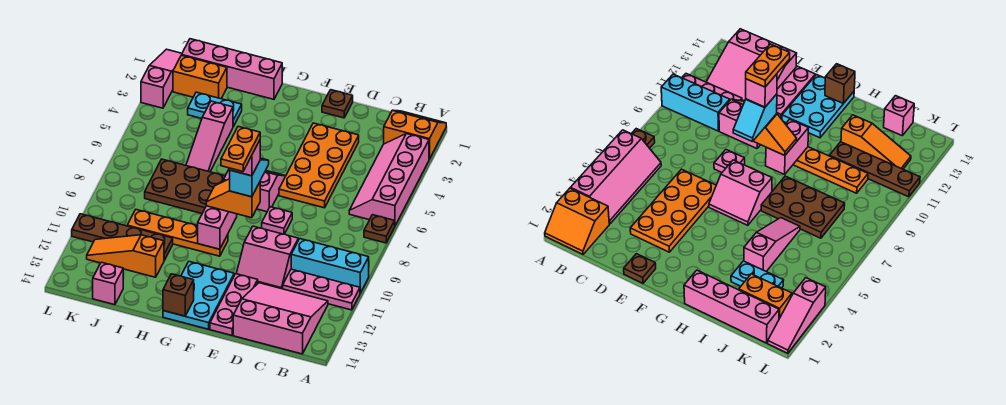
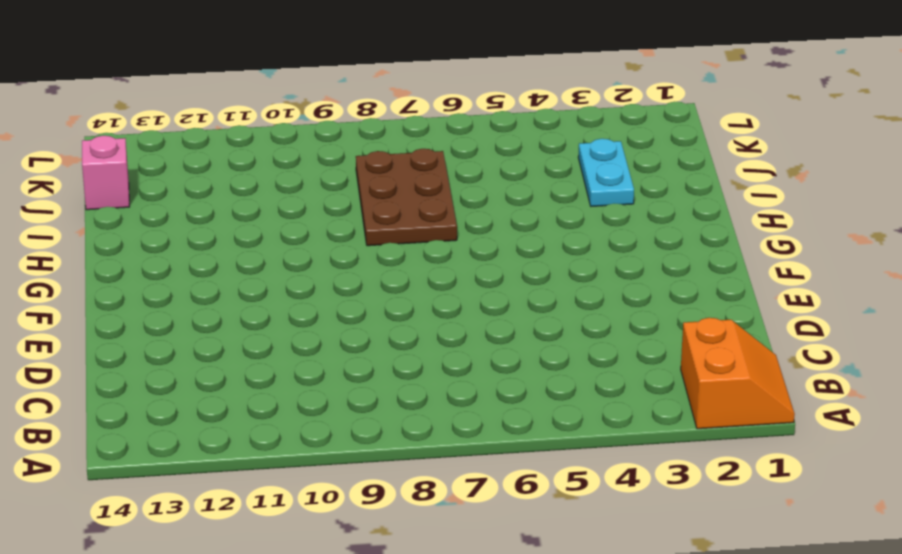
none -> pink 2x4 slope [349,134,429,225]
none -> brown 1x1 plate [364,215,395,243]
none -> cyan 1x3 brick [291,239,369,293]

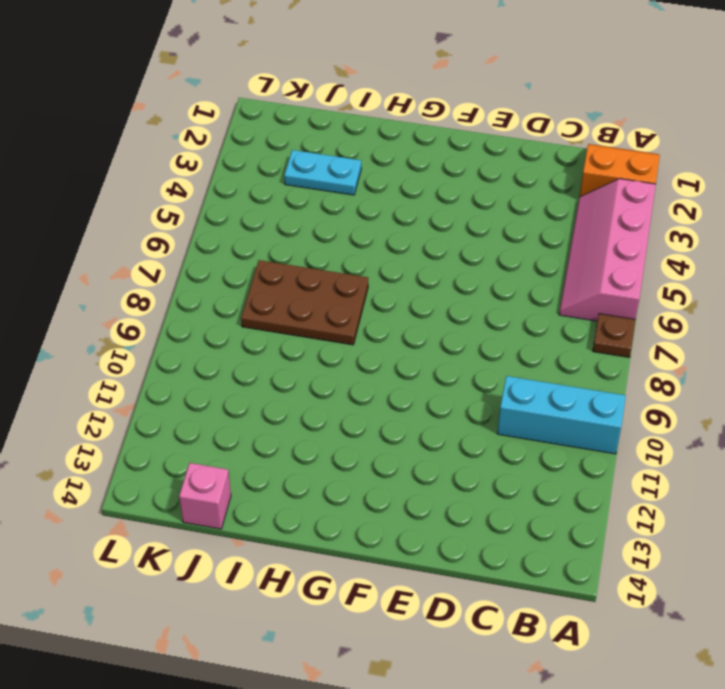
none -> pink 1x3 plate [283,269,360,310]
none -> pink 3x3 slope [233,283,328,354]
none -> orange 2x4 plate [279,123,359,208]

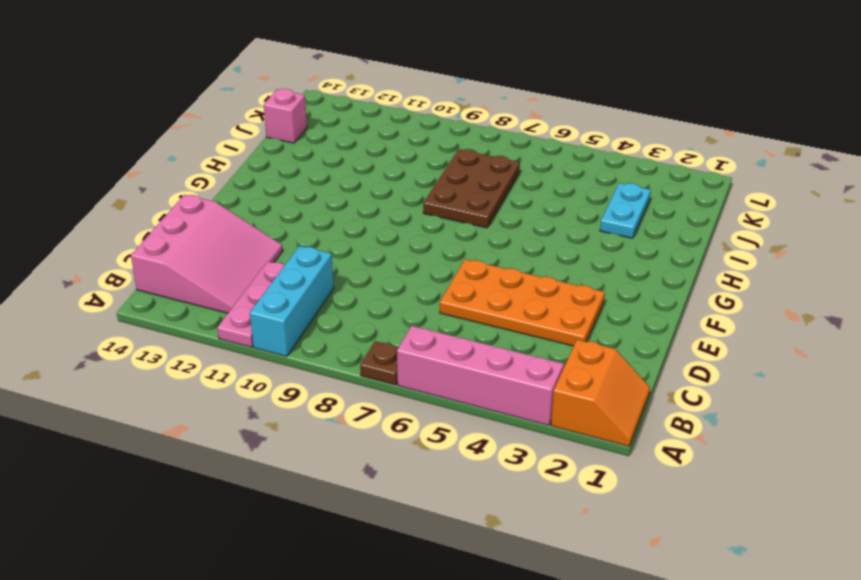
none -> pink 2x2 slope [236,226,298,289]
none -> brown 1x1 plate [322,90,353,118]
none -> pink 1x1 plate [262,207,292,234]

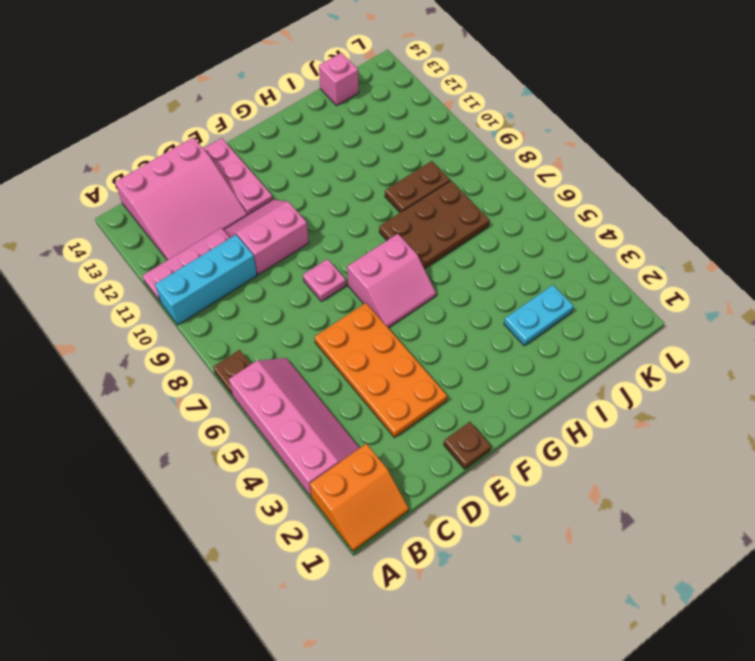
brown 1x2 plate [385,161,450,212] -> none
none -> cyan 2x3 plate [163,262,234,329]
none -> orange 1x4 plate [127,210,228,256]
none -> pink 1x4 brick [182,39,282,99]

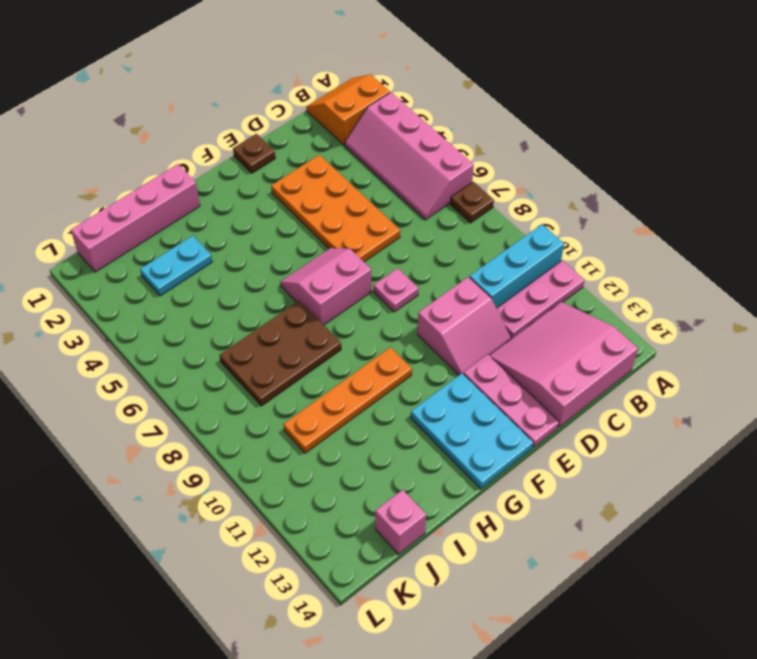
none -> pink 1x3 slope [186,101,233,172]
none -> brown 1x4 plate [72,214,173,260]
none -> orange 1x3 slope [87,235,164,277]

